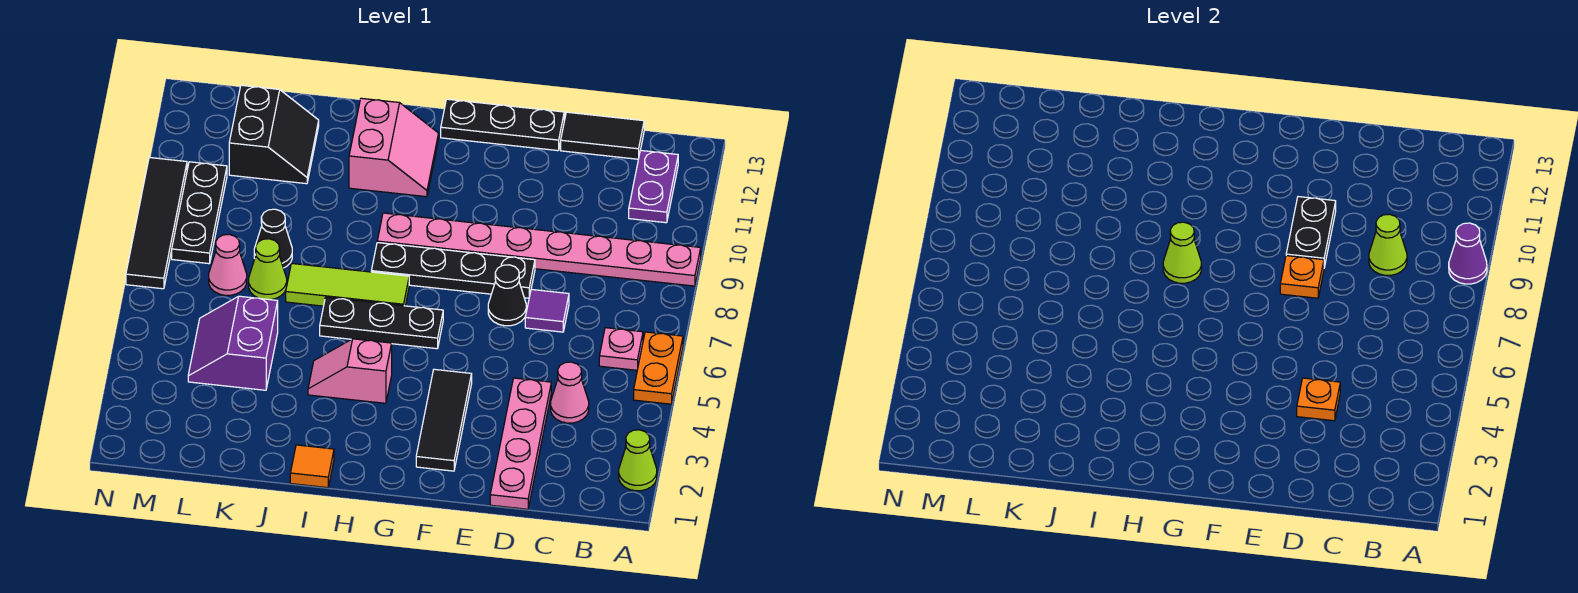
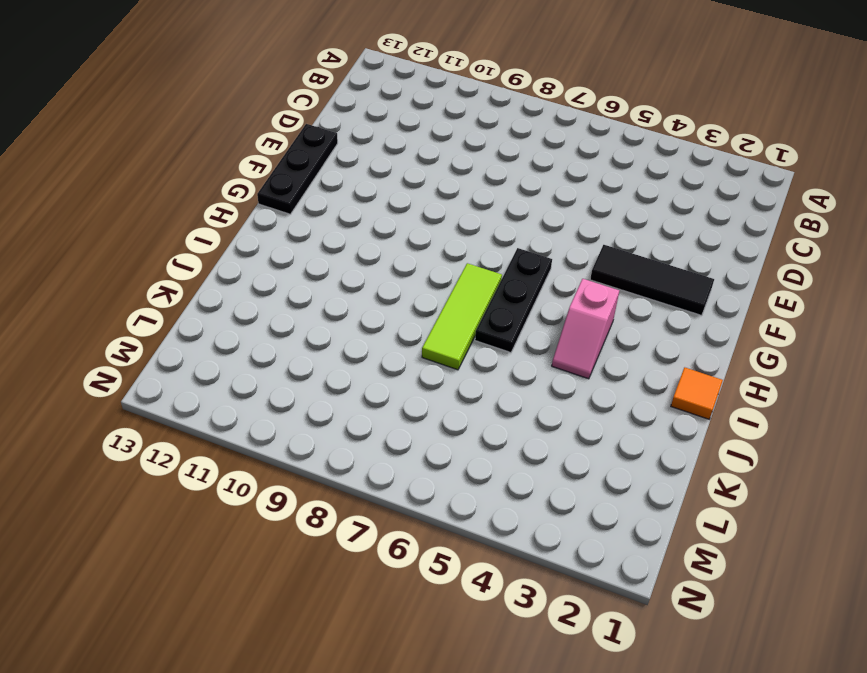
none -> lime 1x1 cone [619,430,657,491]
none -> orange 1x2 plate [634,332,683,404]
none -> pink 1x8 plate [377,213,701,286]
none -> pink 1x1 plate [599,328,643,370]

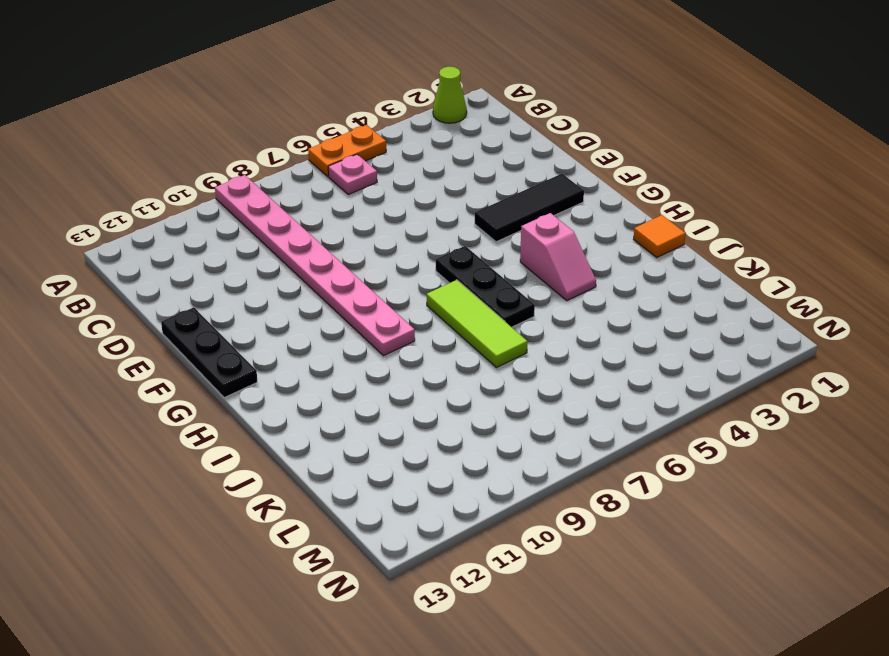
none -> purple 1x2 plate [629,150,678,223]
none -> pink 1x1 cone [551,362,589,423]
none -> black 1x2 tile [561,112,644,159]
none -> pink 1x4 plate [490,378,551,509]

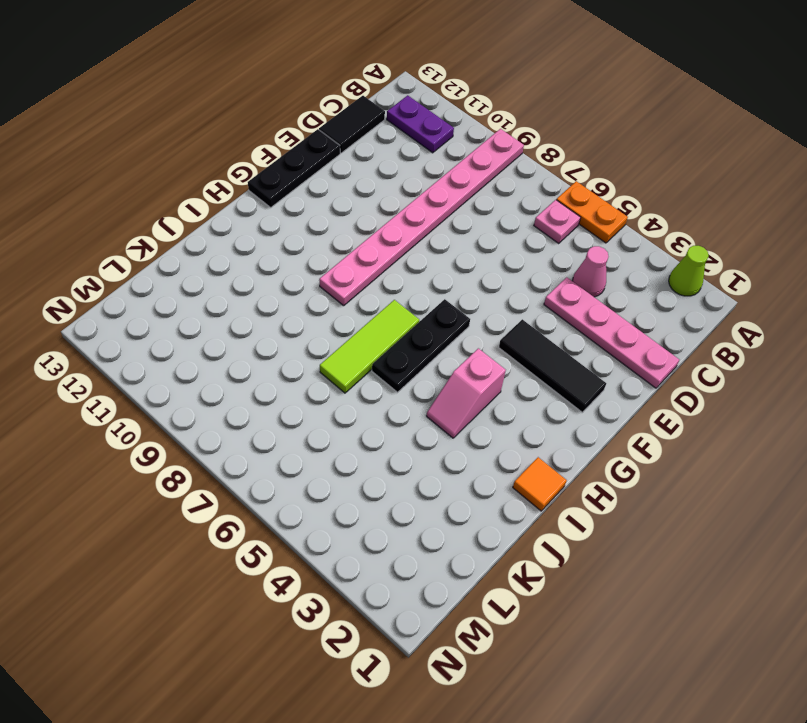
none -> purple 1x1 tile [525,289,569,332]
none -> black 1x1 cone [488,265,526,326]
none -> black 1x4 plate [371,243,535,298]
none -> pink 2x2 slope [349,98,439,197]

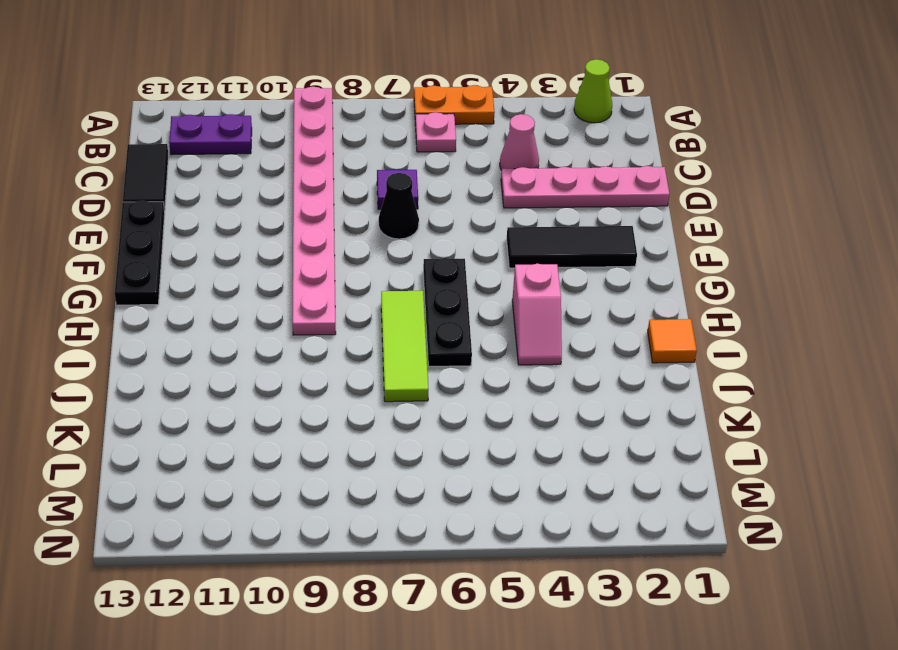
none -> black 1x4 plate [371,243,535,298]
none -> pink 2x2 slope [349,98,439,197]
none -> purple 2x2 slope [188,296,278,390]
none -> lime 1x1 cone [249,239,287,300]

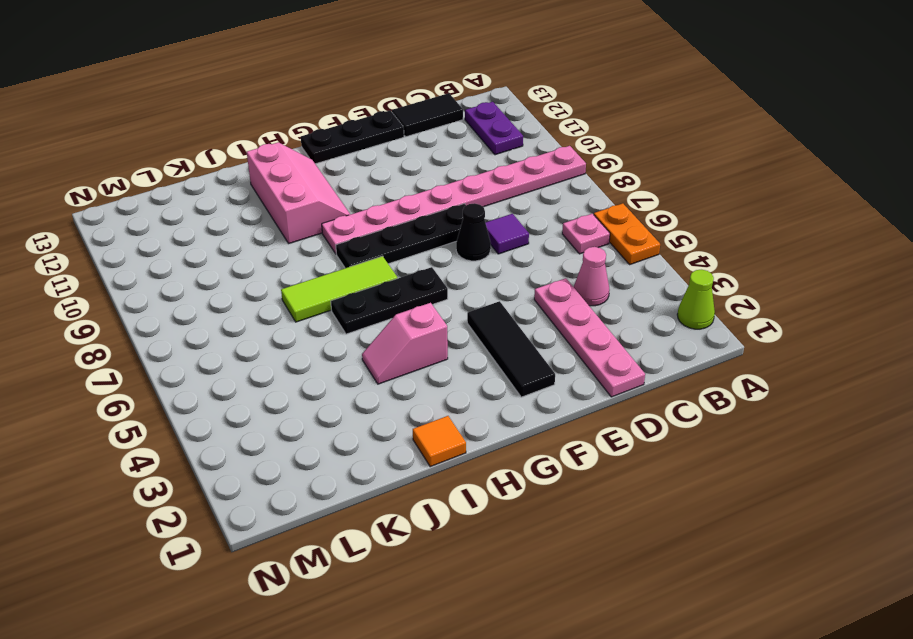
pink 2x3 slope [247,142,350,243] -> pink 2x2 slope [349,98,439,197]
none -> purple 2x2 slope [188,296,278,390]
none -> lime 1x1 cone [249,239,287,300]
none -> black 1x1 cone [254,209,292,268]
none -> black 2x2 slope [229,85,319,184]

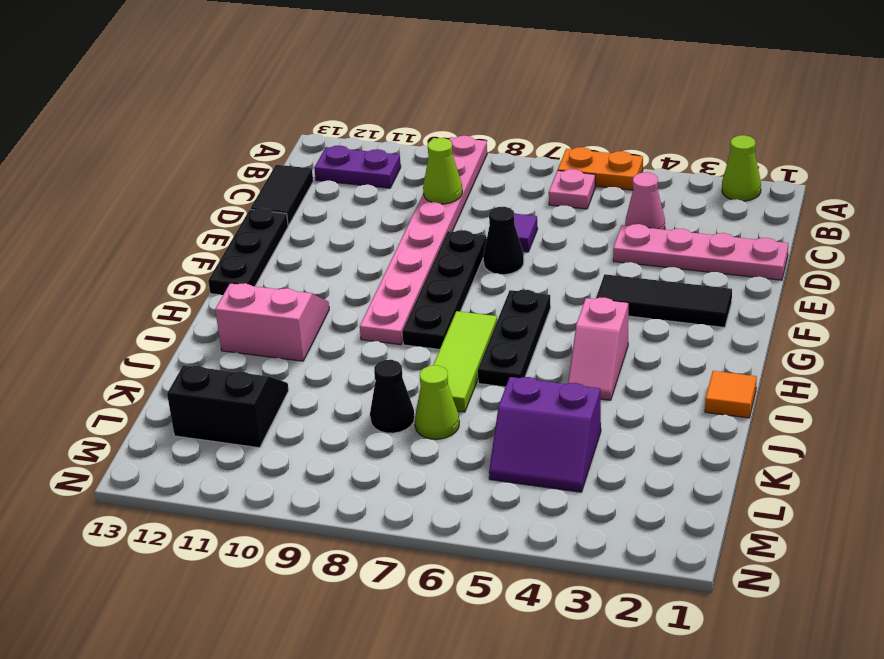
none -> pink 1x1 cone [209,234,247,295]
none -> black 1x3 plate [172,162,227,264]
none -> black 1x4 tile [126,157,187,289]
none -> purple 1x1 cone [1449,223,1487,284]

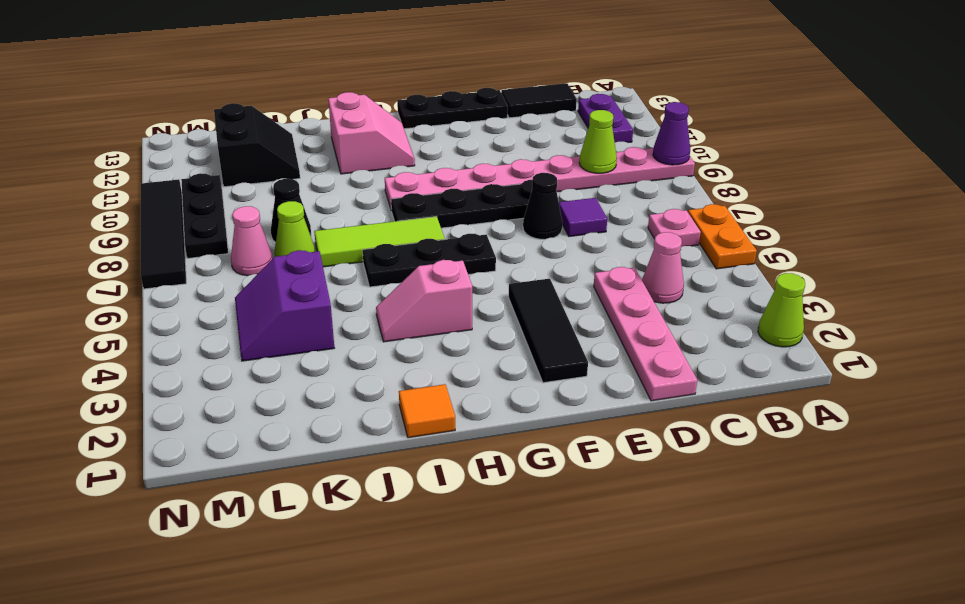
none -> orange 1x1 plate [1297,378,1340,421]
none -> orange 1x1 plate [1280,256,1324,298]
none -> black 1x2 plate [1286,197,1336,267]
none -> lime 1x1 cone [1163,222,1201,283]

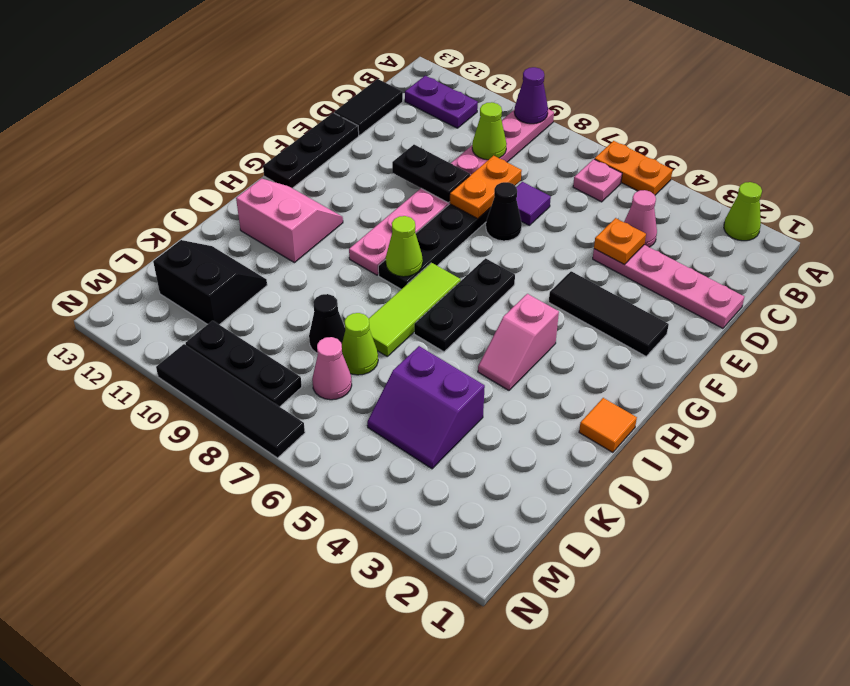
orange 1x2 plate [450,156,522,219] -> orange 1x1 plate [1280,256,1324,298]

